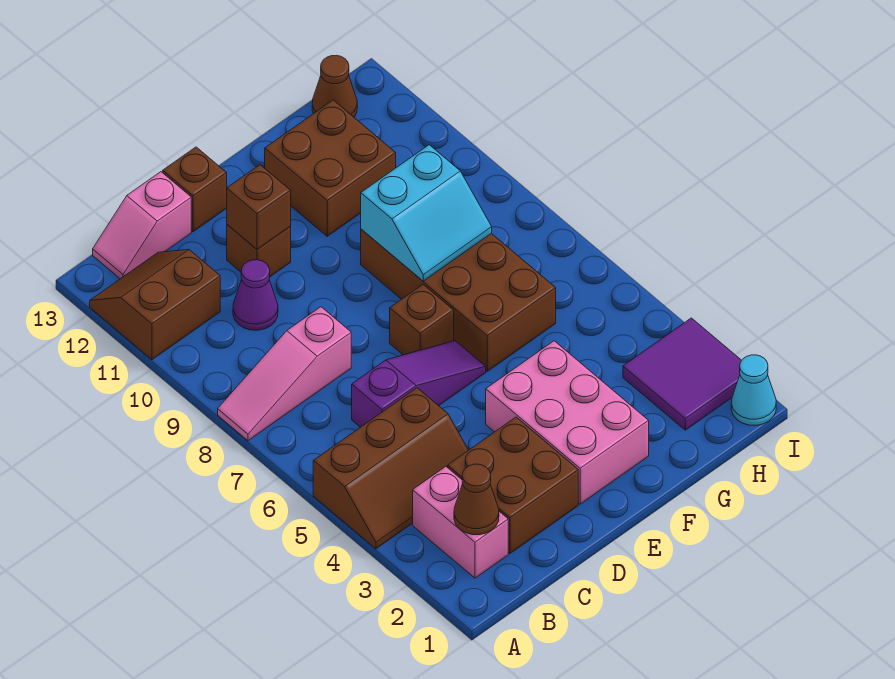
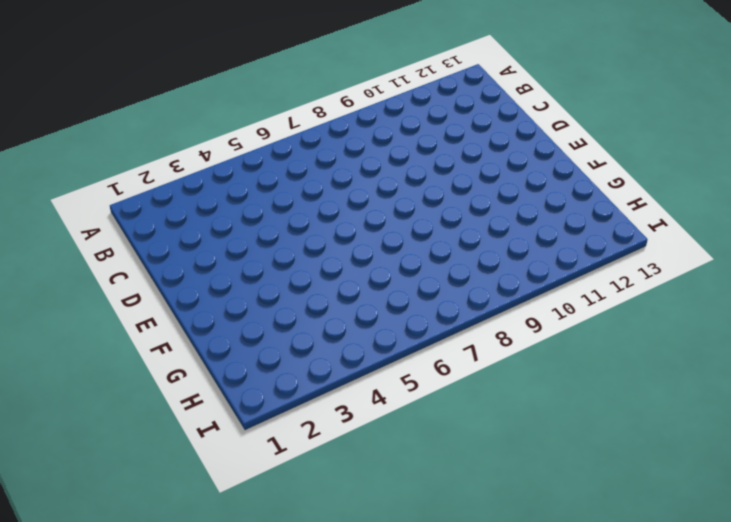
none -> brown 2x3 slope [313,388,468,549]
none -> pink 1x3 slope [218,307,351,441]
none -> brown 2x2 slope [90,250,220,360]

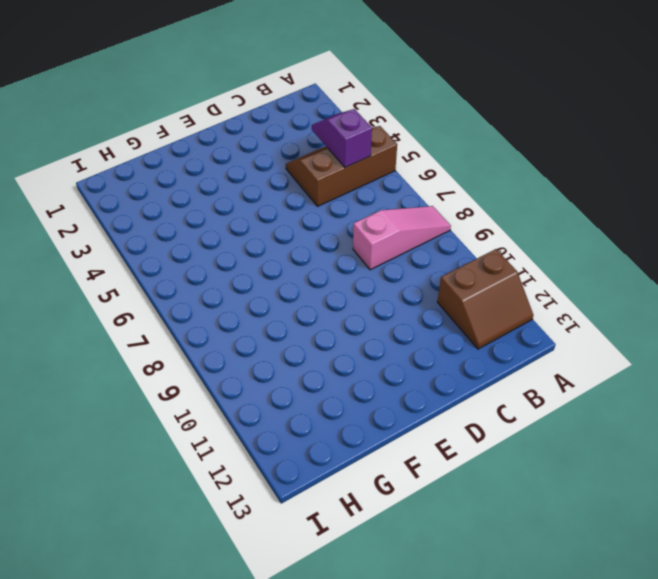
purple 1x2 slope [312,109,372,167] -> none
none -> pink 1x2 brick [413,467,508,578]
none -> pink 1x2 slope [93,172,191,279]
none -> brown 2x2 brick [448,417,578,553]

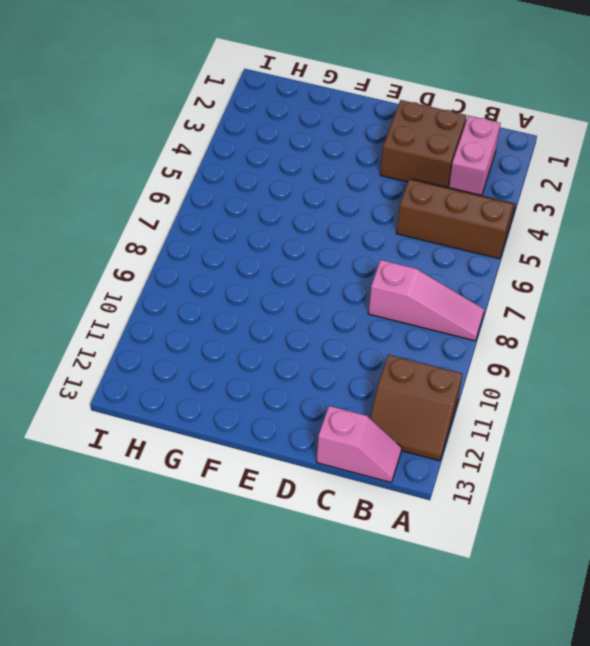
none -> purple 1x3 slope [352,341,486,427]
none -> purple 1x1 cone [233,260,278,330]
none -> brown 1x1 brick [227,225,291,277]

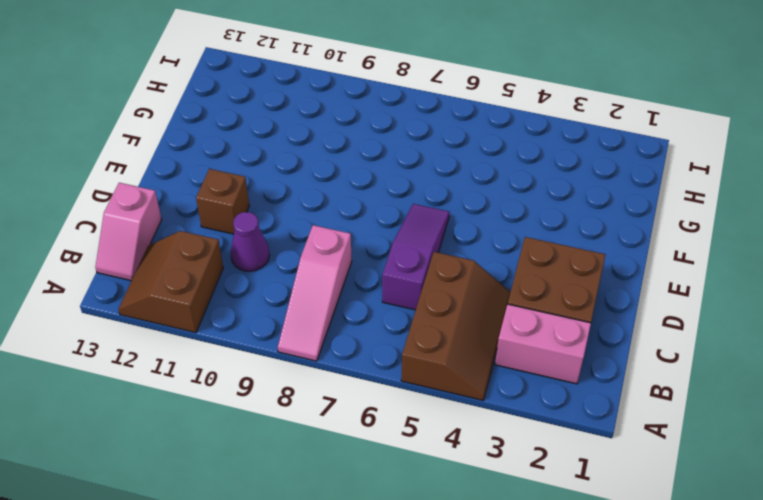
none -> brown 1x1 brick [163,147,227,232]
none -> pink 2x3 brick [486,341,649,504]
none -> brown 1x1 brick [390,285,454,355]

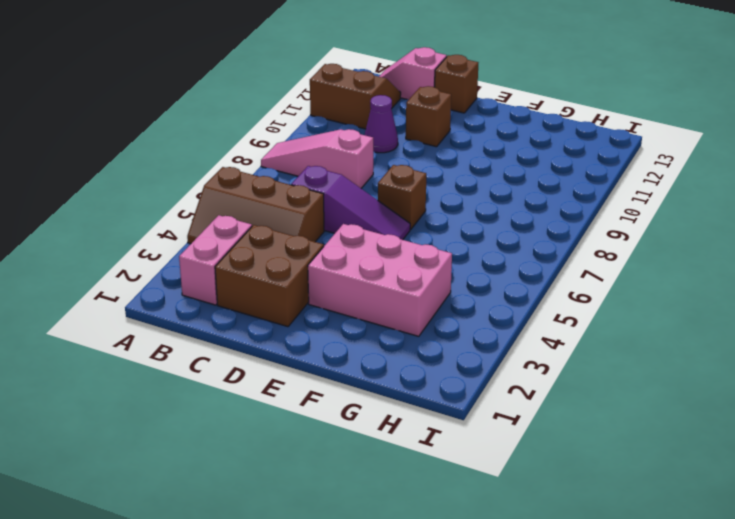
pink 2x3 brick [308,224,452,336] -> pink 2x3 brick turned to [486,341,649,504]
none -> brown 2x4 brick [361,229,556,371]
none -> brown 2x2 brick [265,100,396,236]
none -> purple 2x2 tile [623,318,742,430]

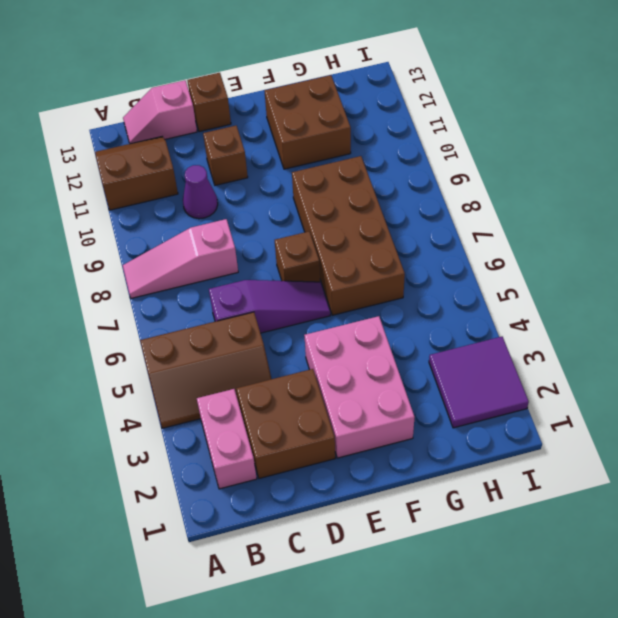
none -> brown 1x1 cone [312,55,357,117]
none -> cyan 1x1 cone [731,355,776,425]
none -> brown 1x1 cone [454,464,499,535]

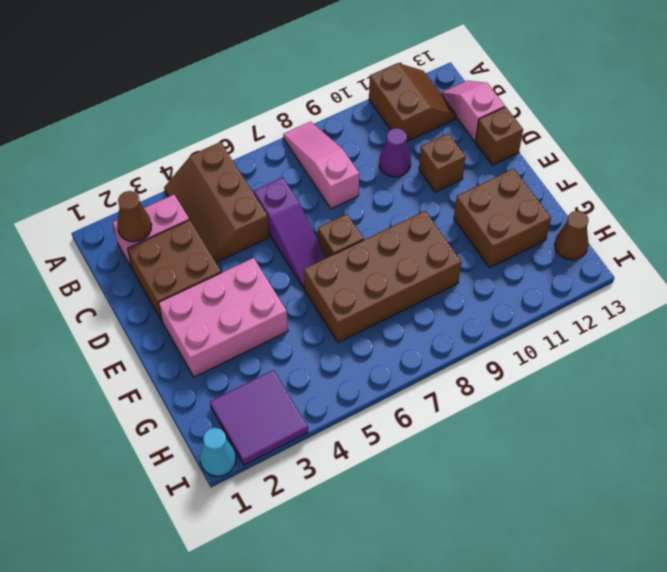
none -> brown 1x1 brick [227,165,291,249]
none -> cyan 2x2 slope [361,145,492,281]

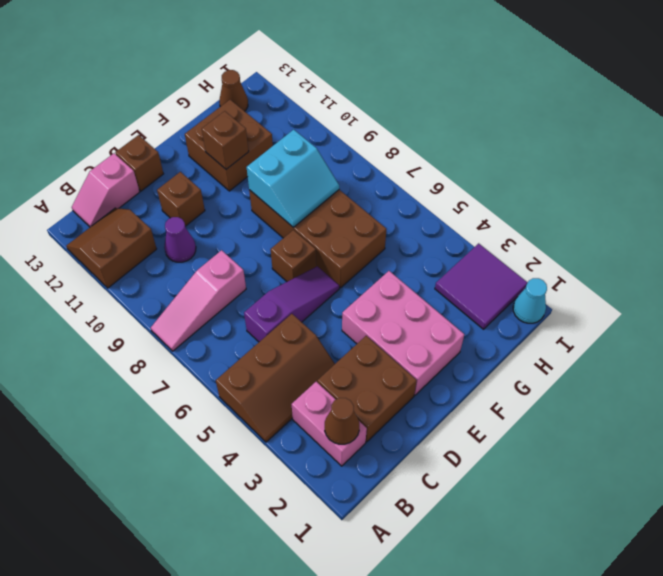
brown 1x1 brick [202,111,249,169] -> brown 1x1 brick moved to [227,165,291,249]

